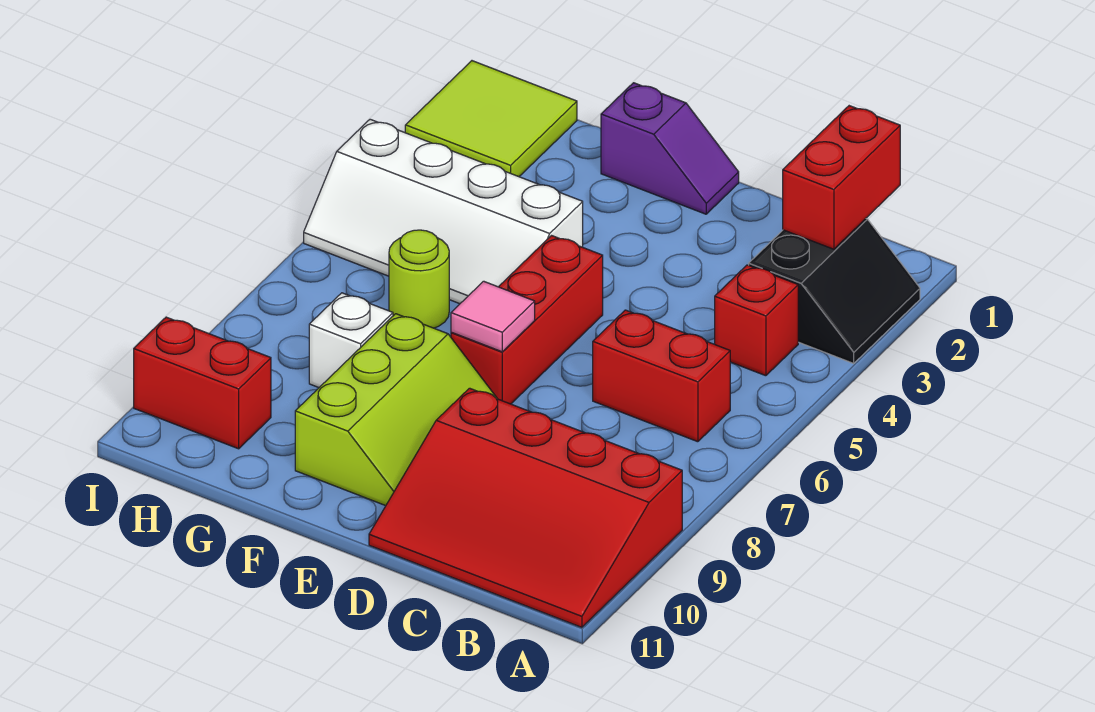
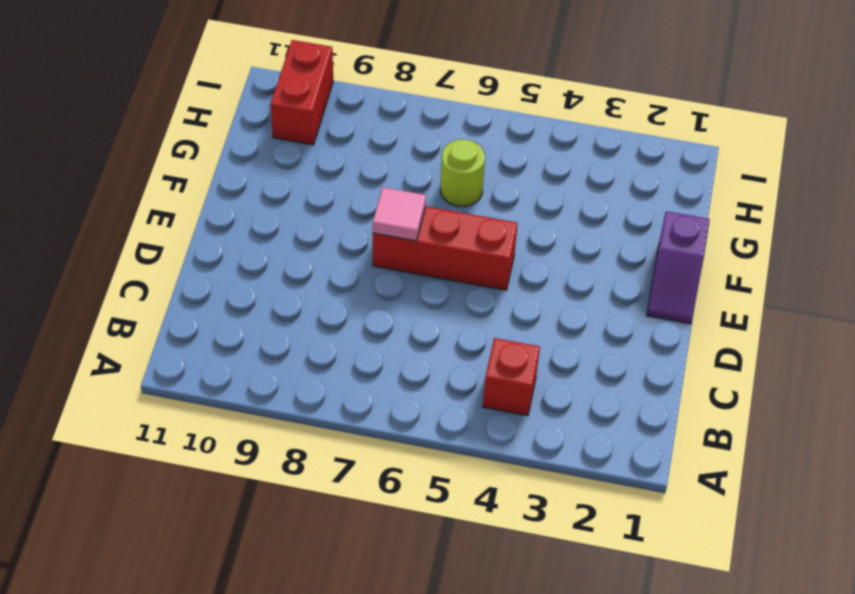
none -> black 2x2 slope [749,219,920,363]
none -> red 3x4 slope [369,388,682,627]
none -> red 1x2 brick [593,310,730,442]

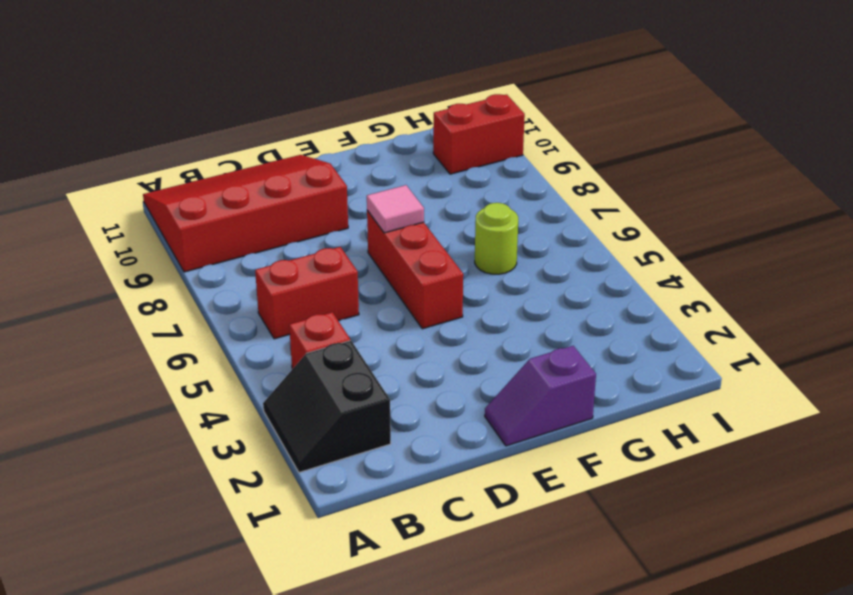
none -> lime 2x3 slope [295,314,497,506]
none -> white 2x4 slope [304,119,583,304]
none -> white 1x1 brick [309,293,393,387]

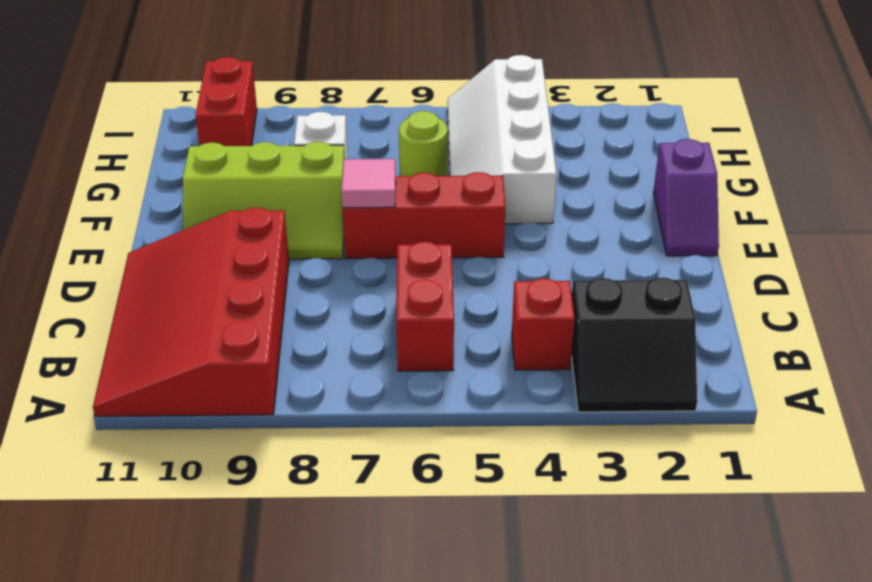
none -> lime 2x2 tile [405,61,577,177]
none -> red 1x2 brick [783,106,900,249]

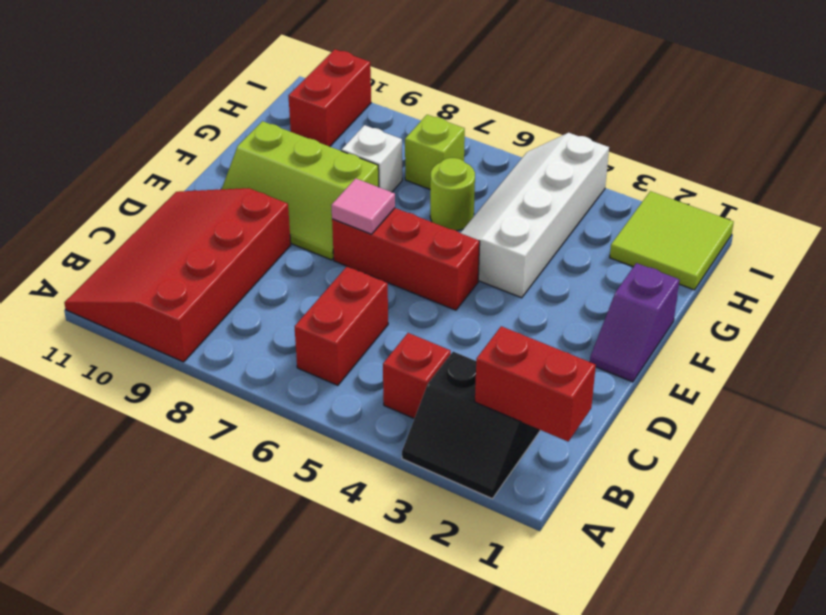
lime 1x1 brick [405,115,465,189] -> none

